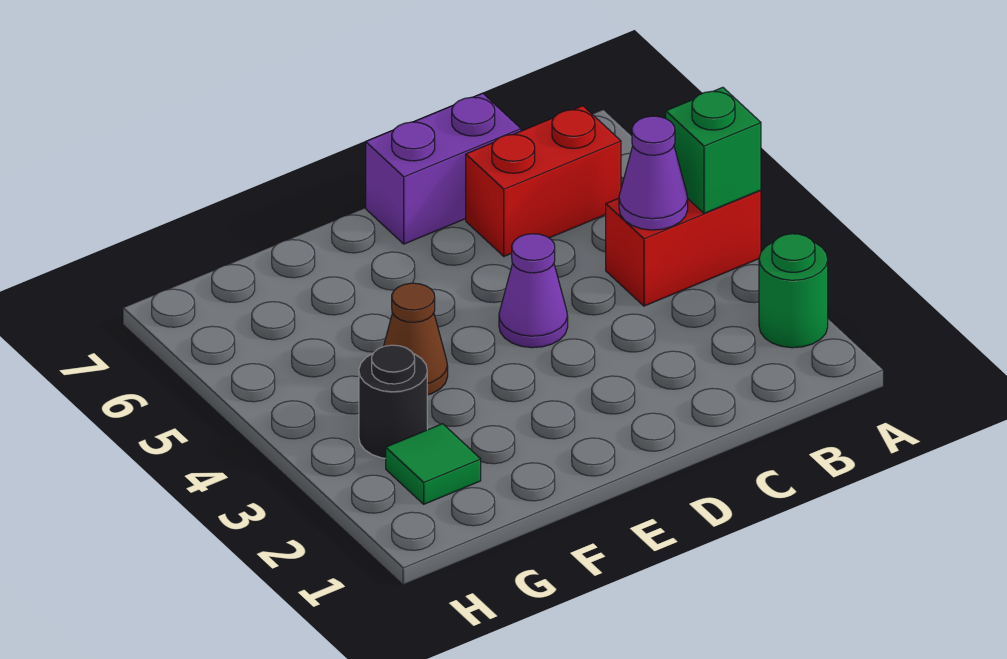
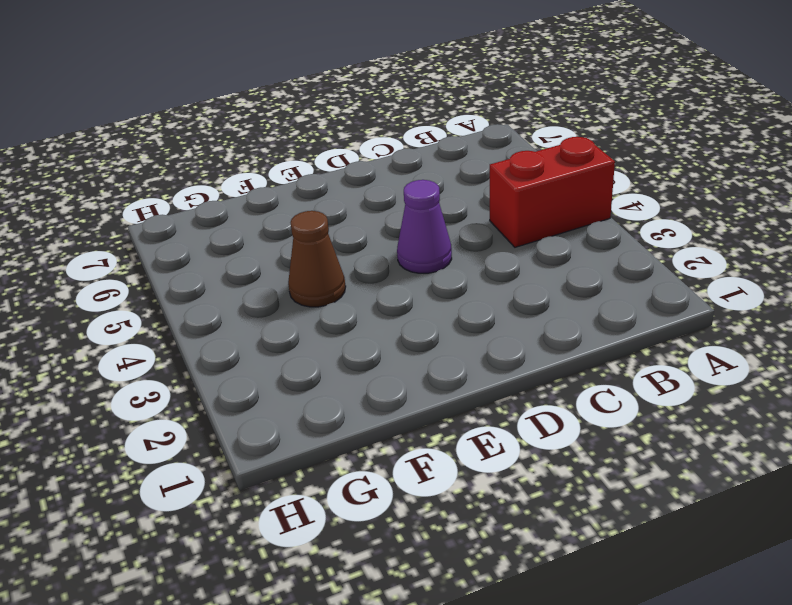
none -> green 1x1 round brick [759,234,828,348]
none -> red 1x2 brick [466,106,621,256]

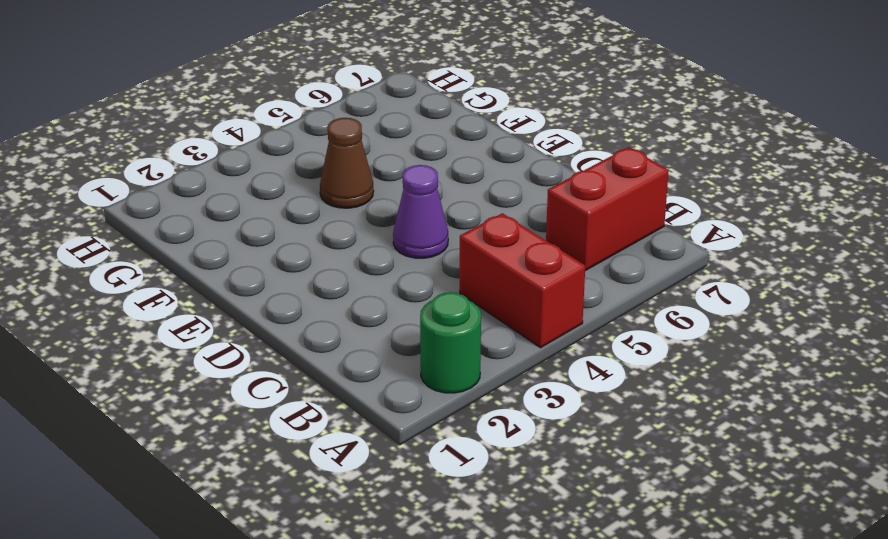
red 1x2 brick [546,147,669,271] -> red 1x2 brick turned to [466,106,621,256]
none -> purple 1x2 brick [366,93,521,244]
none -> green 1x1 tile [386,424,481,504]

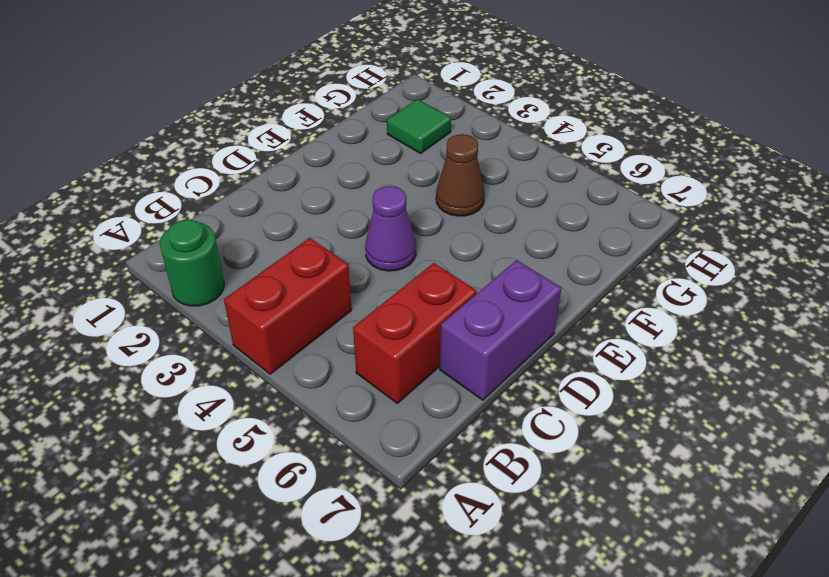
none -> black 1x1 round brick [359,345,427,458]
none -> green 1x1 brick [666,87,761,213]

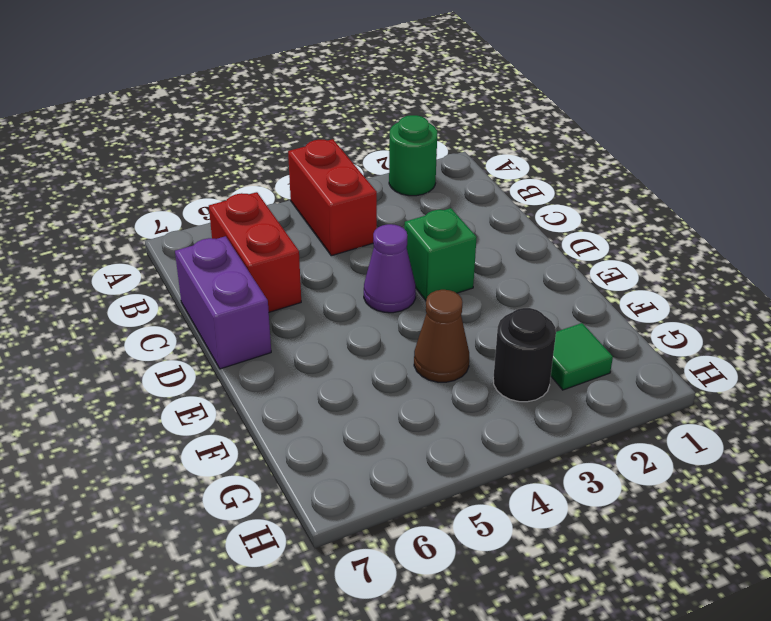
green 1x1 brick [404,208,477,300] -> green 1x1 brick moved to [666,87,761,213]
none -> purple 1x1 cone [619,116,688,230]

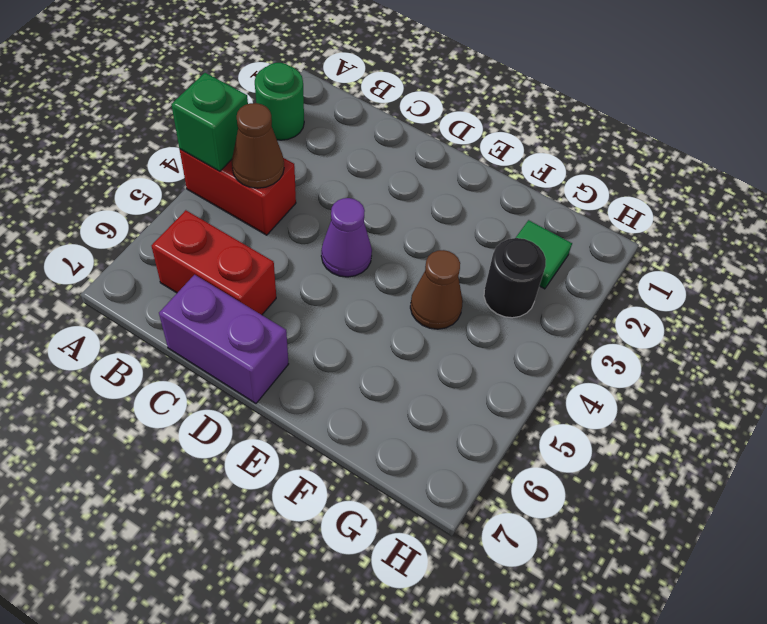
brown 1x1 cone [232,103,284,188] -> purple 1x1 cone [619,116,688,230]

